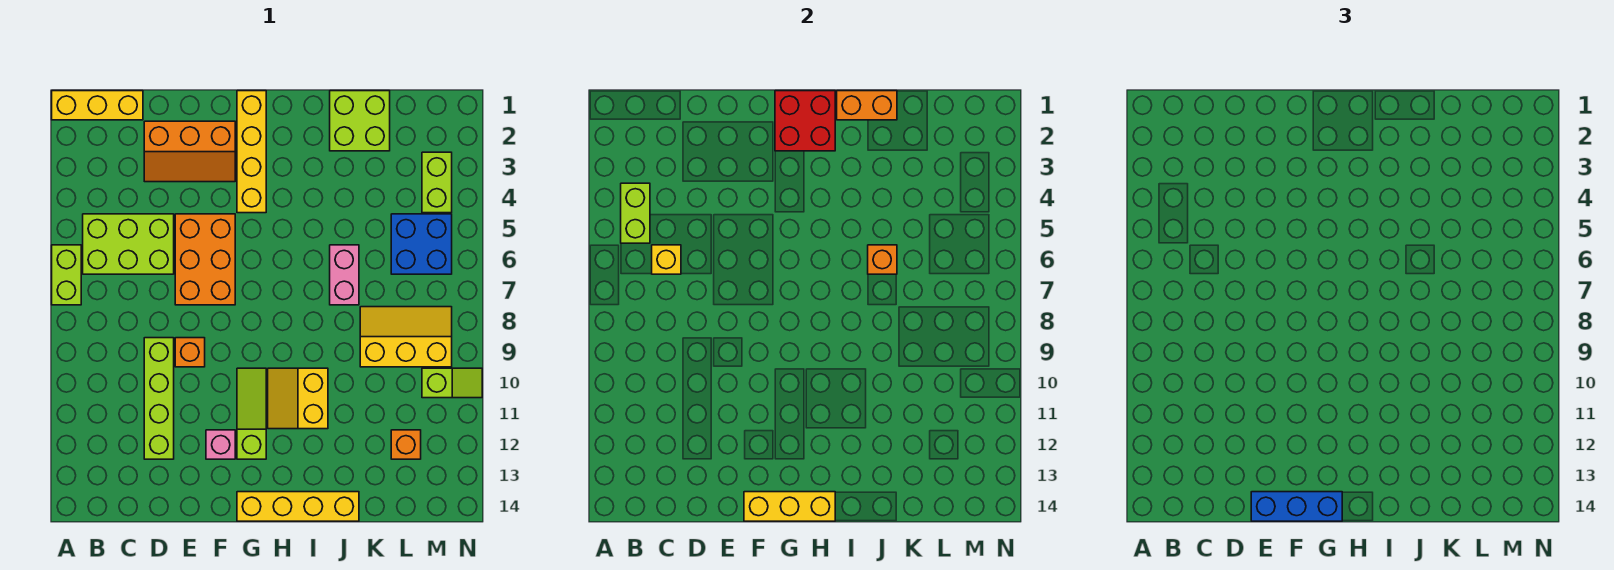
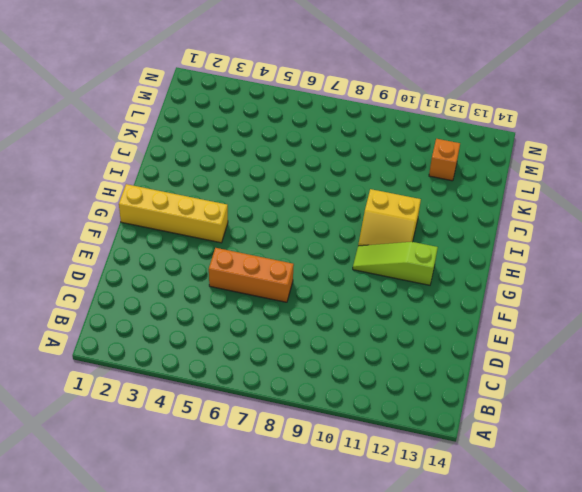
orange 1x3 brick [209,248,294,302] -> orange 2x3 brick [175,214,235,305]
none -> yellow 1x3 brick [52,91,143,120]
none -> lime 1x2 brick [52,245,81,305]
none -> lime 2x3 brick [83,214,174,274]

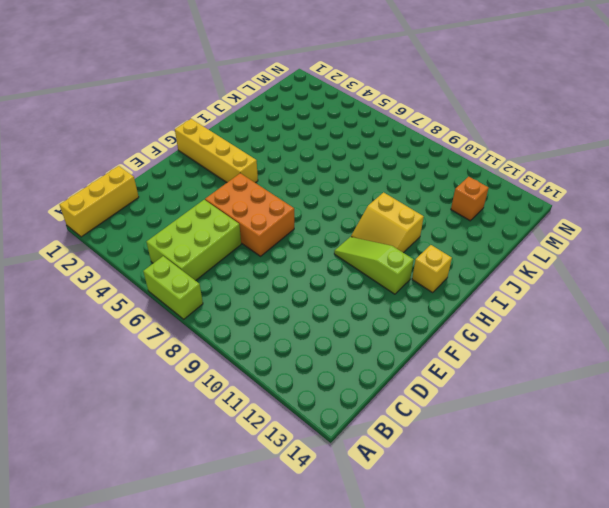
yellow 1x1 brick [412,245,452,292] -> yellow 1x1 brick moved to [652,245,681,274]
none -> orange 2x3 slope [144,121,235,182]
none -> lime 1x4 brick [144,338,174,459]
none -> orange 1x1 brick [175,338,205,367]

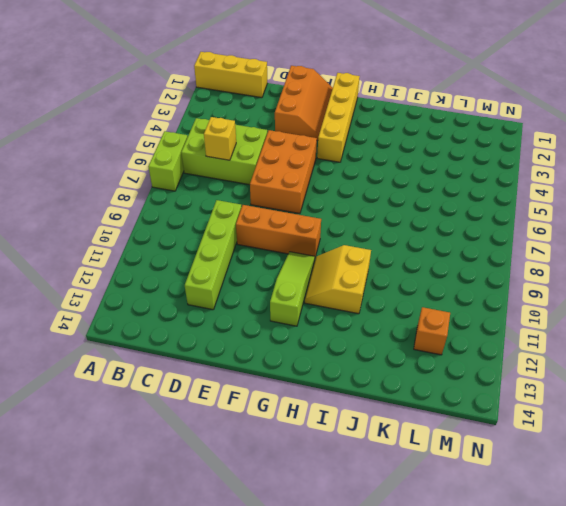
orange 2x3 slope [275,66,333,141] -> orange 2x3 slope turned to [144,121,235,182]
orange 1x3 brick [236,205,321,257] -> orange 1x1 brick [175,338,205,367]
none -> pink 1x1 brick [206,430,235,459]
none -> yellow 1x4 brick [237,492,359,521]
none -> lime 2x2 brick [330,91,390,151]

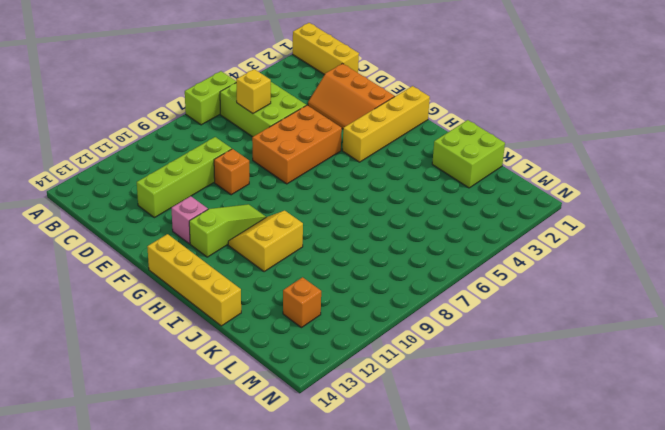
none -> pink 1x2 brick [330,245,359,305]
none -> yellow 2x3 slope [360,307,452,367]
none -> blue 2x2 brick [391,214,452,274]

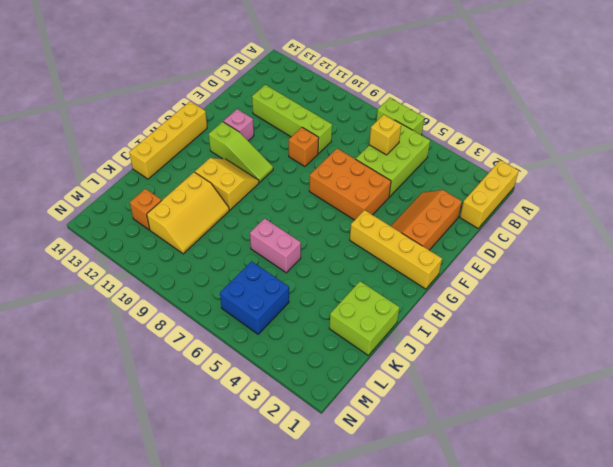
yellow 2x3 slope [147,172,229,254] -> yellow 2x3 slope moved to [360,307,452,367]
none -> lime 1x2 brick [422,152,452,213]
none -> lime 1x2 slope [422,368,482,398]
none -> lime 1x2 brick [621,183,650,243]

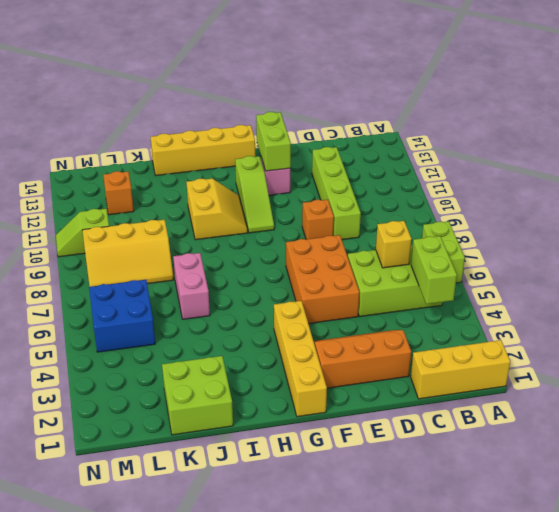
lime 1x2 brick [256,112,291,171] -> lime 1x2 brick moved to [422,152,452,213]
none -> yellow 1x3 brick [744,492,835,521]
none -> red 2x2 brick [775,91,835,151]
none -> orange 1x2 brick [837,91,897,120]

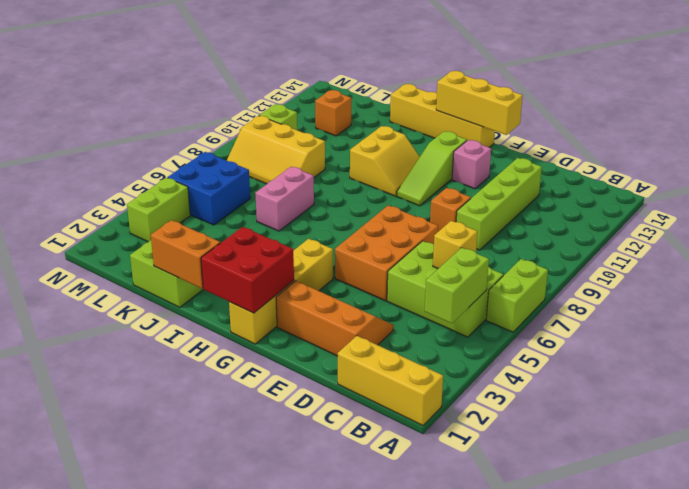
none -> orange 1x1 brick [868,245,897,274]
none -> blue 1x3 brick [1251,492,1342,521]

